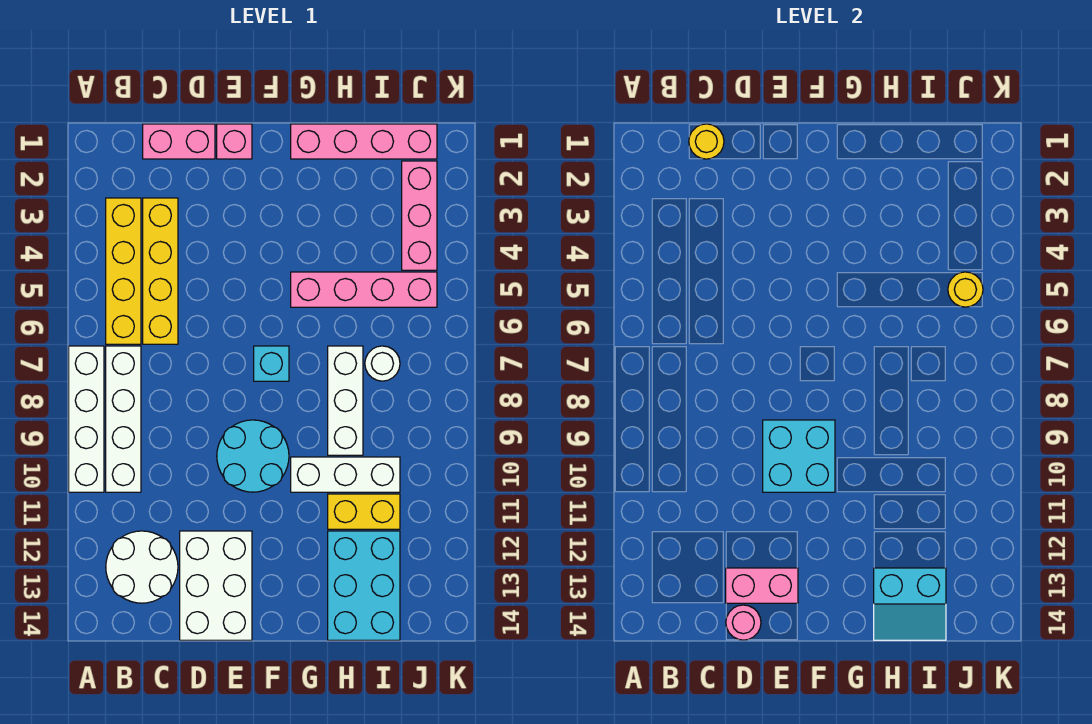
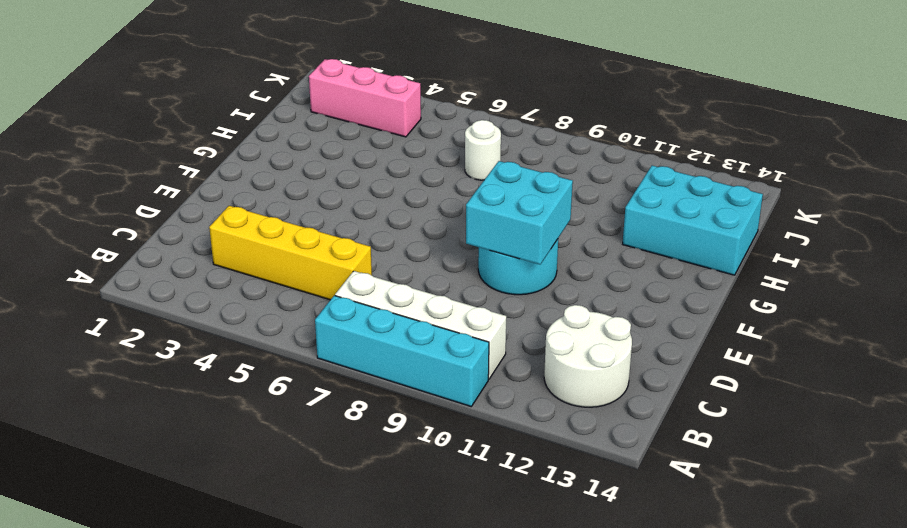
cyan 1x4 brick [315,296,489,407] -> white 1x4 brick [69,346,104,492]
none -> yellow 1x4 brick [106,198,141,344]
none -> pink 1x2 brick [143,124,215,159]
none -> white 2x3 brick [180,531,252,640]

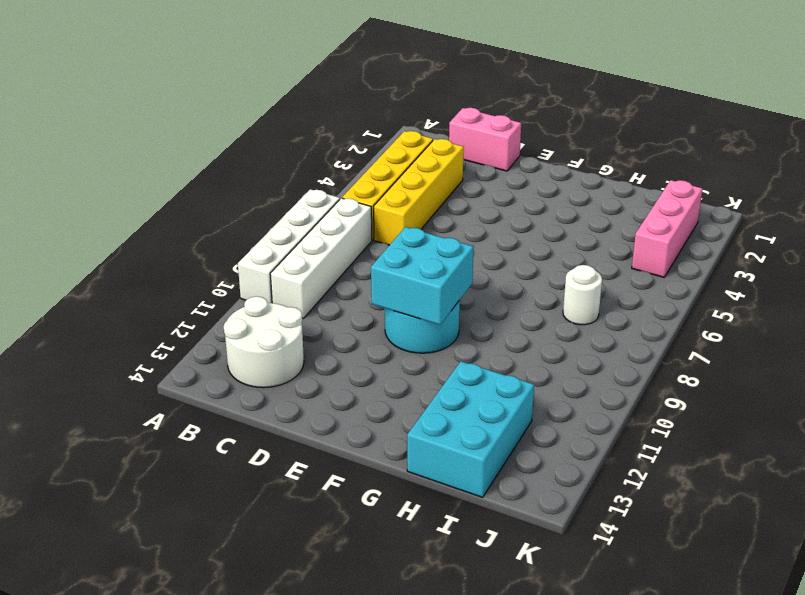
none -> white 2x3 brick [180,531,252,640]
none -> pink 1x1 brick [217,124,252,159]
none -> cyan 1x1 brick [254,346,289,381]

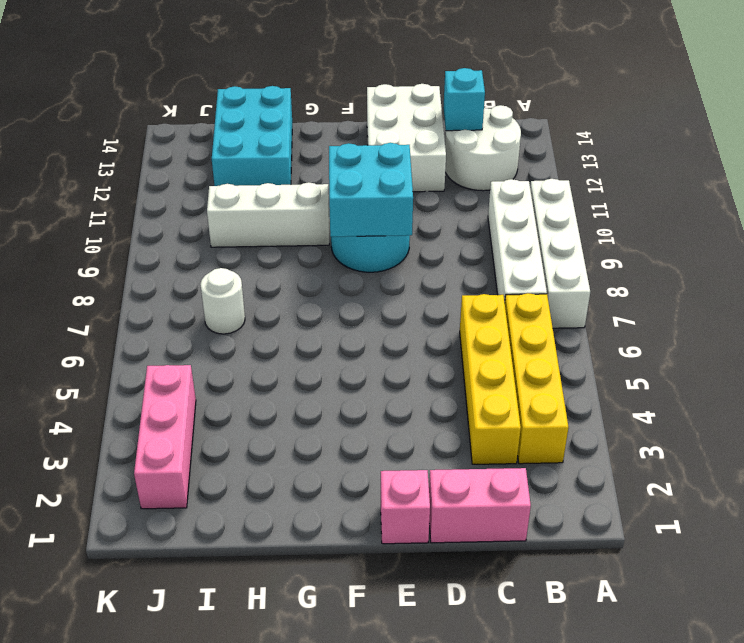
cyan 1x1 brick [443,68,485,131] -> cyan 1x1 brick moved to [254,346,289,381]
none -> pink 1x4 brick [291,124,437,159]
none -> pink 1x4 brick [291,272,437,307]
none -> white 1x3 brick [328,346,363,455]

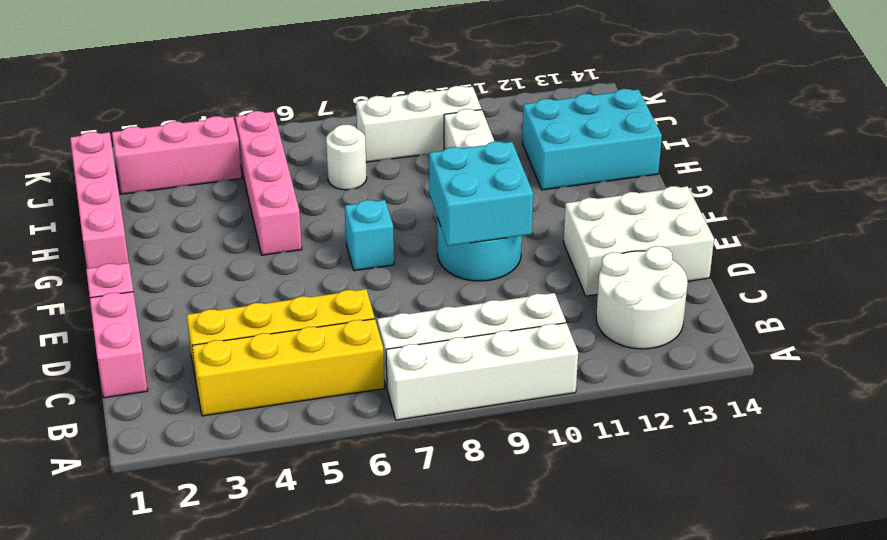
white 1x3 brick [356,86,482,162] -> white 1x3 brick moved to [328,346,363,455]
none -> yellow 1x2 brick [328,494,400,529]
none -> yellow 1x1 round brick [689,124,724,159]
none -> pink 1x2 brick [726,568,798,603]

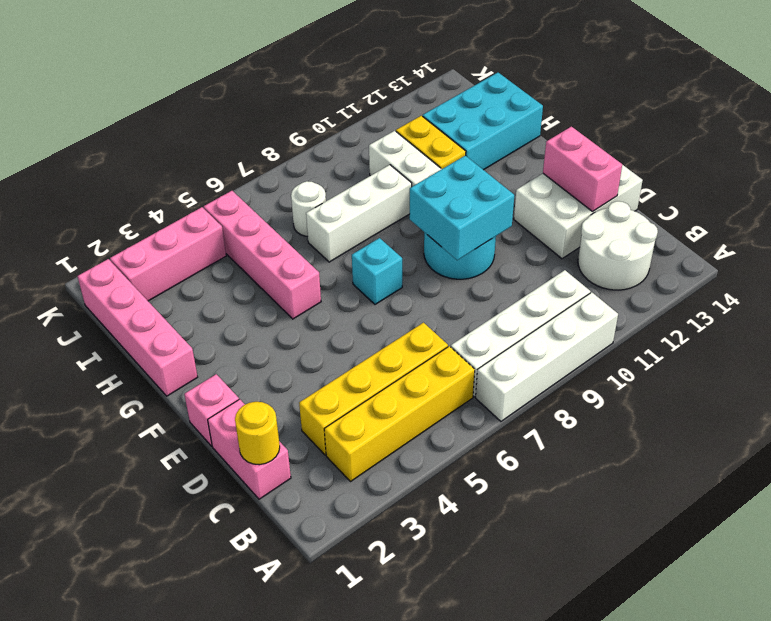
none -> pink 1x1 round brick [726,605,761,640]
none -> cyan 2x2 slope [874,568,946,640]
none -> yellow 1x1 round brick [948,272,983,307]

